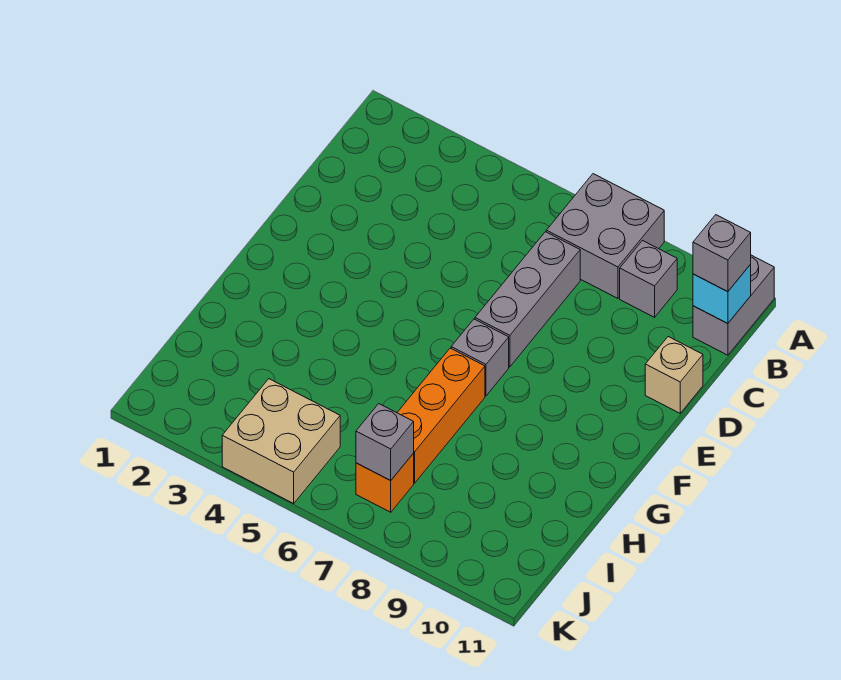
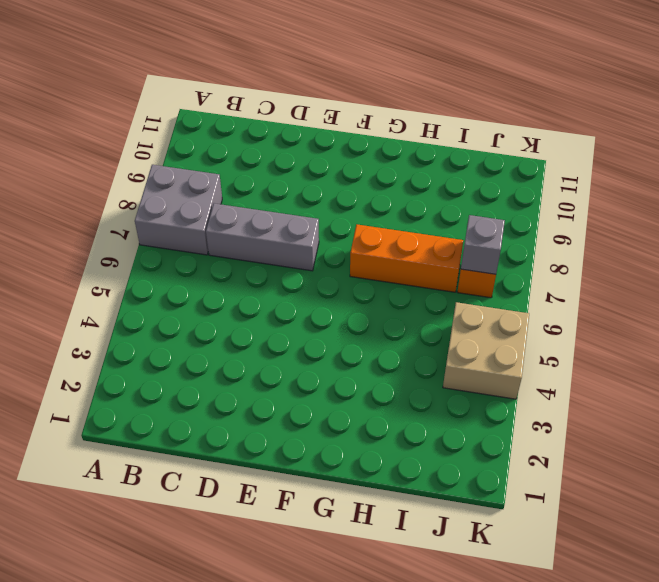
none -> grey 1x2 brick [693,255,774,355]
none -> grey 1x1 brick [620,241,677,317]
none -> tan 1x1 brick [645,337,703,413]

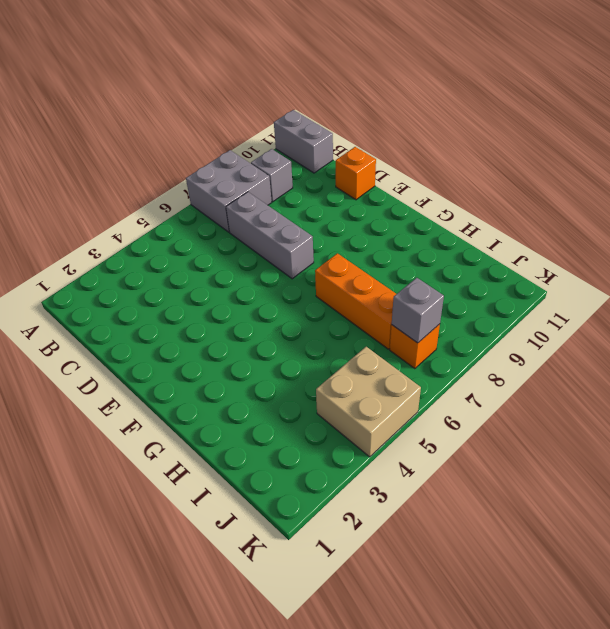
orange 1x1 brick [336,147,376,200] -> tan 1x1 brick [645,337,703,413]
none -> grey 1x1 brick [451,319,509,396]
none -> cyan 1x1 brick [693,265,751,324]
none -> grey 1x1 brick [693,215,751,292]

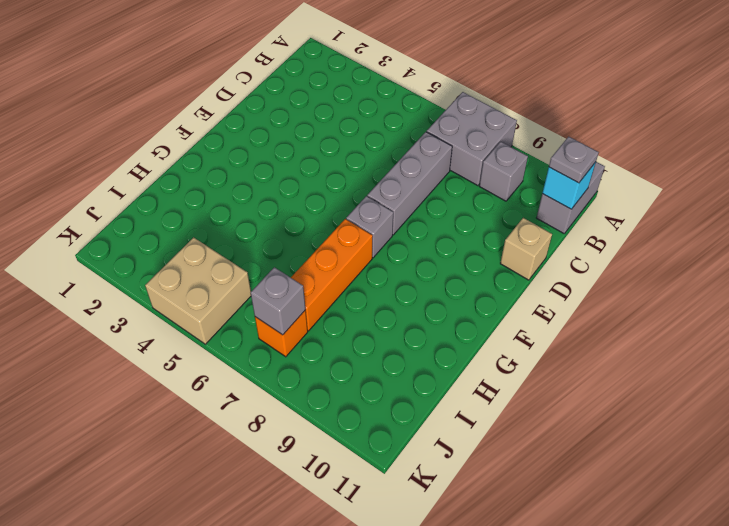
grey 1x1 plate [549,137,599,183] -> grey 1x1 brick [693,215,751,292]

